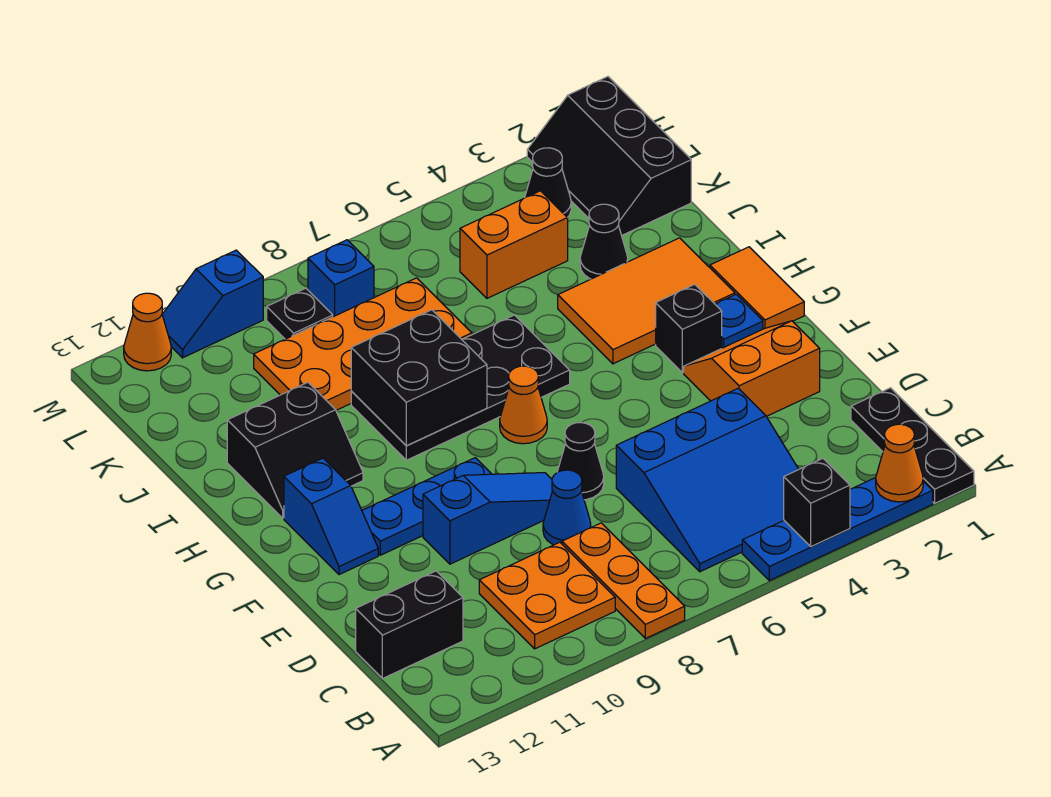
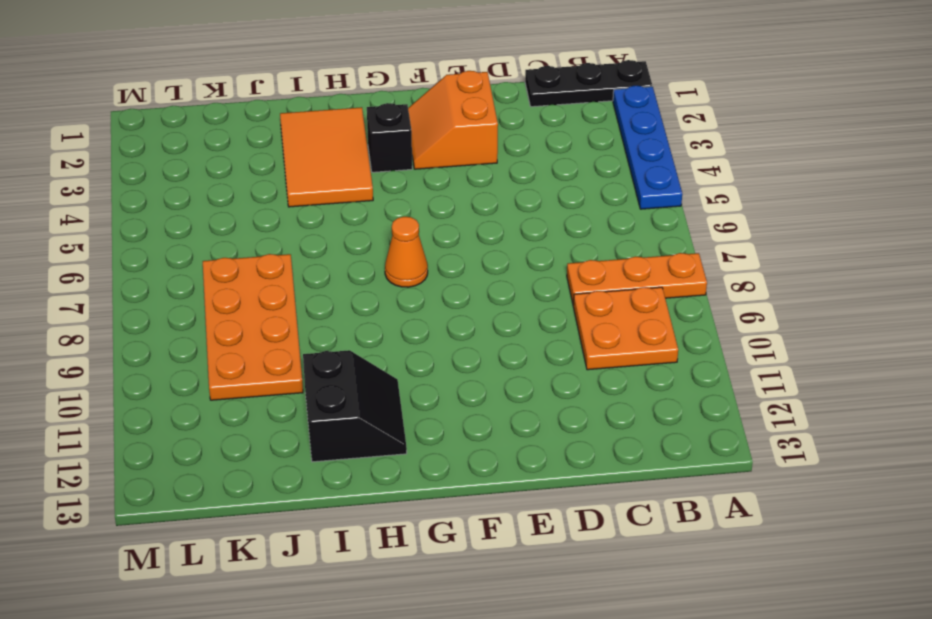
none -> blue 3x3 slope [616,388,799,572]
none -> black 1x2 brick [356,571,463,679]
none -> blue 1x1 cone [543,470,591,545]
none -> black 1x1 cone [557,423,604,500]

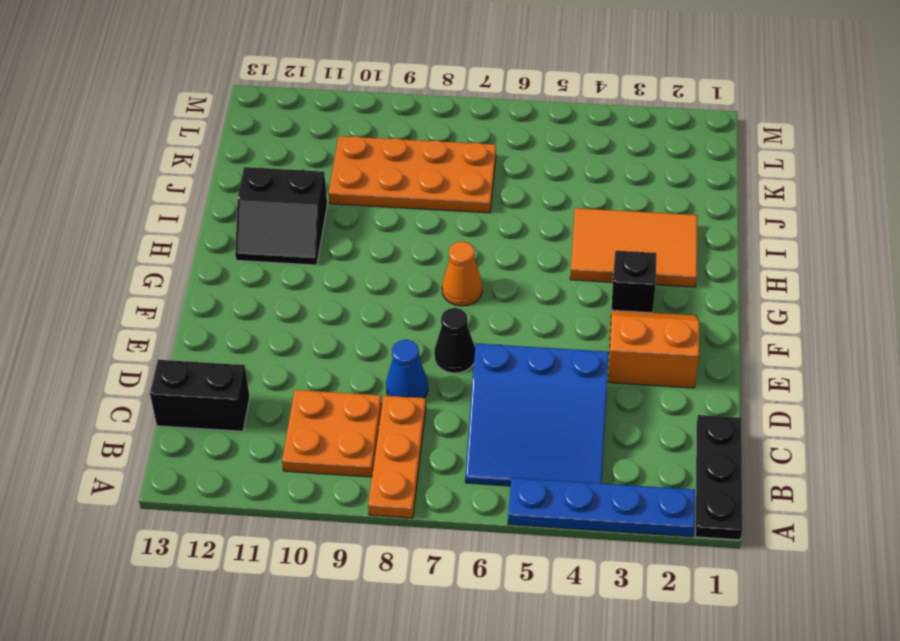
none -> blue 1x3 slope [423,473,552,564]
none -> blue 1x3 plate [362,458,491,555]
none -> blue 1x2 slope [284,458,378,575]
none -> orange 1x2 tile [710,247,804,329]

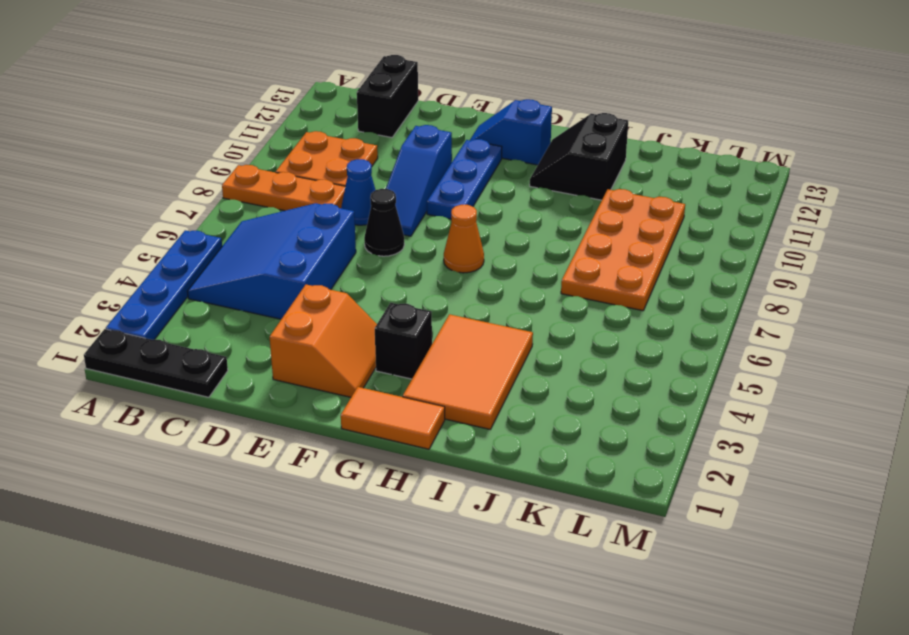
none -> blue 1x1 plate [715,294,763,348]
none -> black 2x4 plate [351,315,570,460]
none -> black 1x1 cone [580,204,628,279]
none -> black 2x3 slope [527,77,691,235]

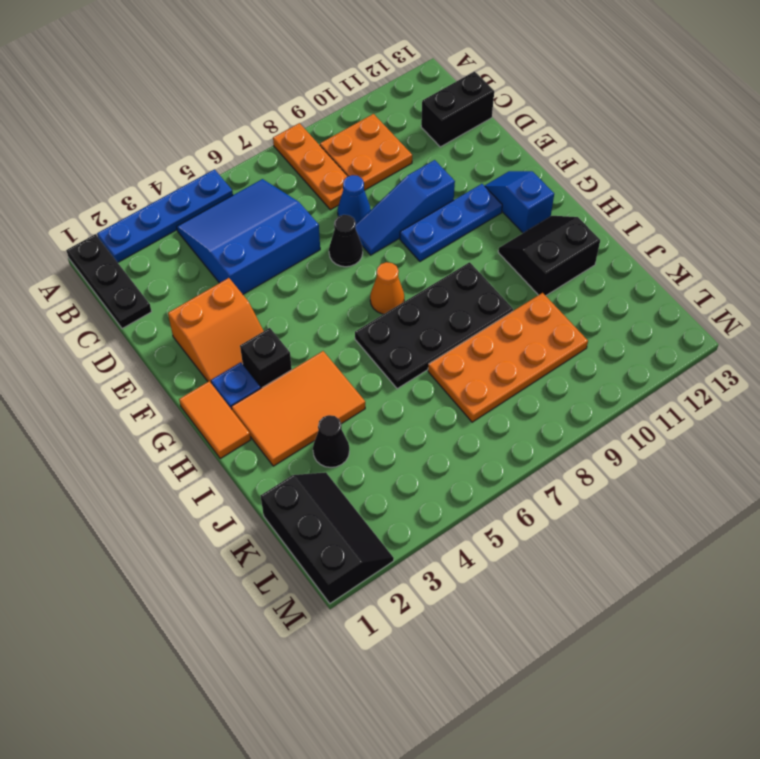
none -> orange 1x2 brick [460,191,568,298]
none -> black 1x1 cone [525,148,571,218]
none -> blue 1x1 brick [308,240,374,317]
none -> black 1x1 plate [267,288,333,339]

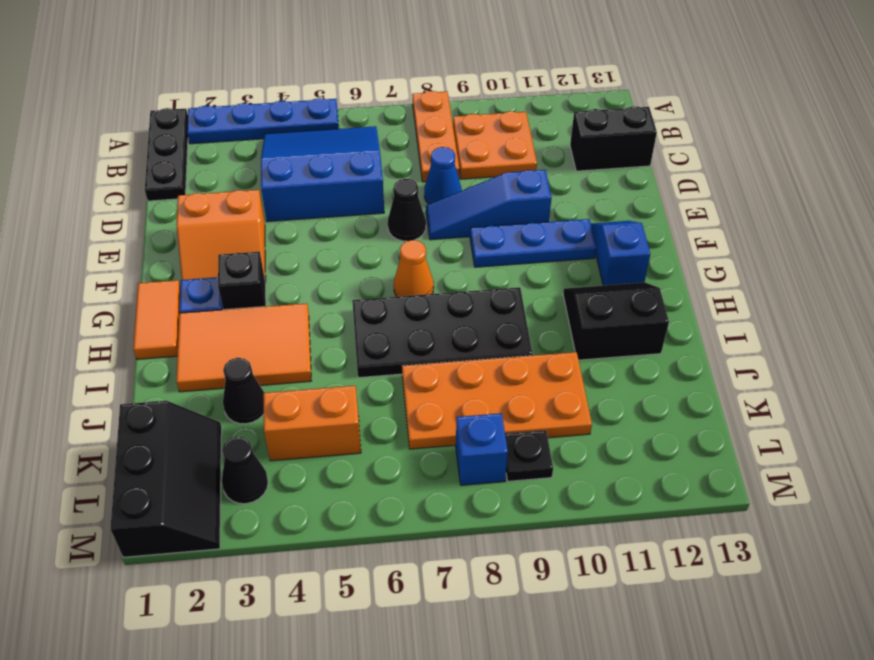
none -> blue 1x2 slope [162,250,263,358]
none -> orange 1x1 cone [124,293,171,371]
none -> orange 1x1 cone [876,424,923,502]
none -> black 1x1 brick [784,459,850,546]

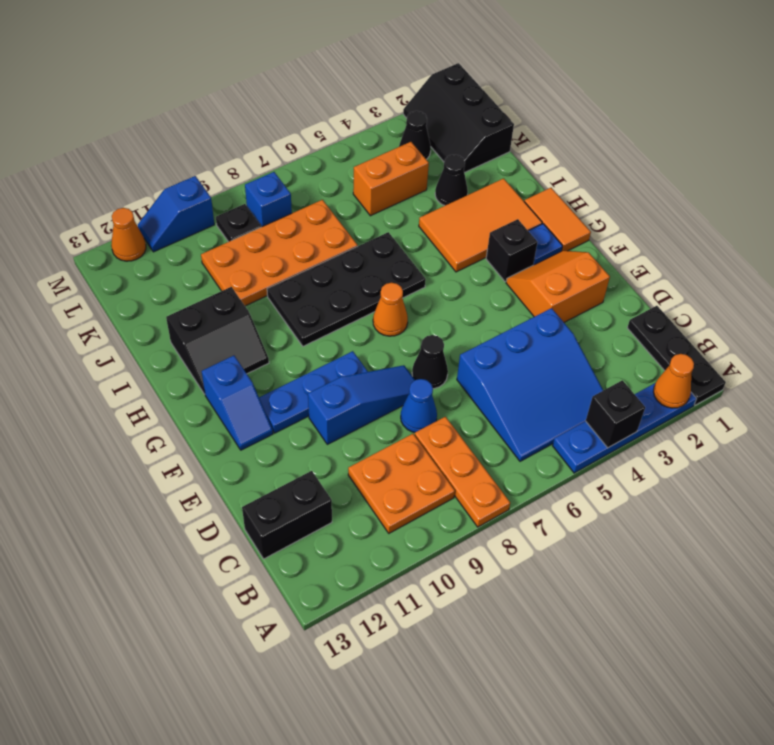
none -> black 2x2 brick [351,310,487,446]

